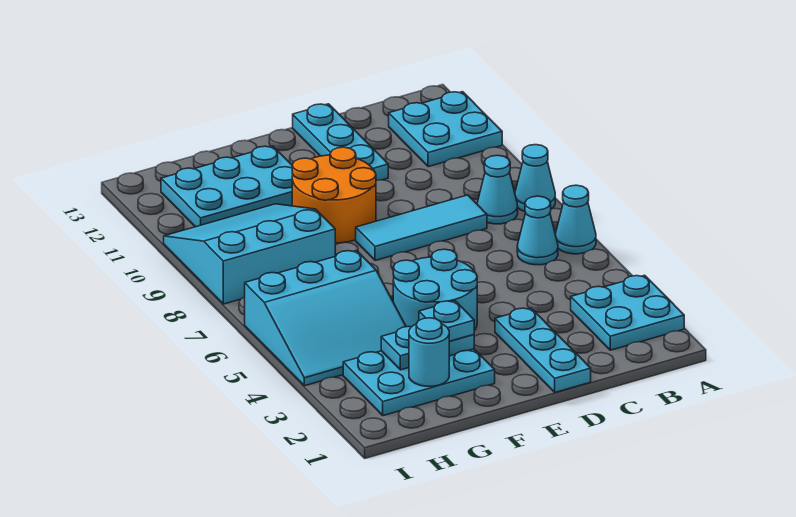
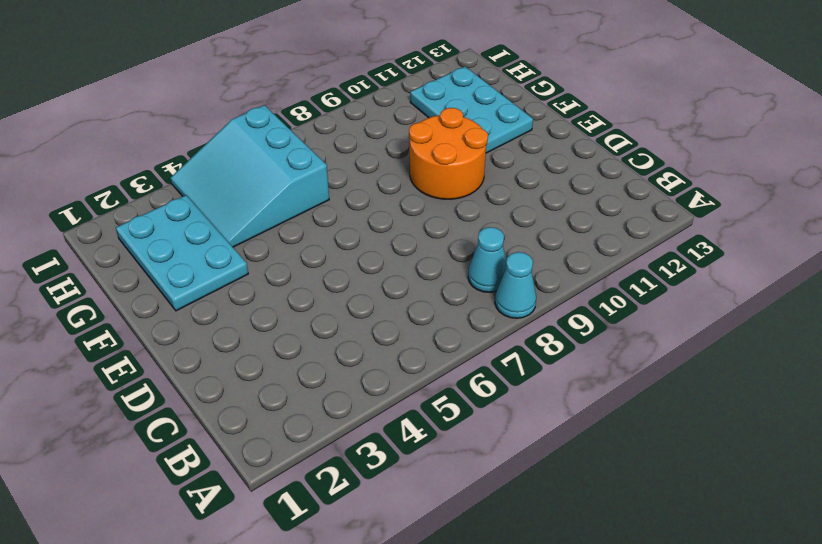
none -> cyan 2x2 plate [571,275,684,350]
none -> cyan 1x1 cone [555,185,596,254]
none -> cyan 2x2 plate [389,92,502,167]

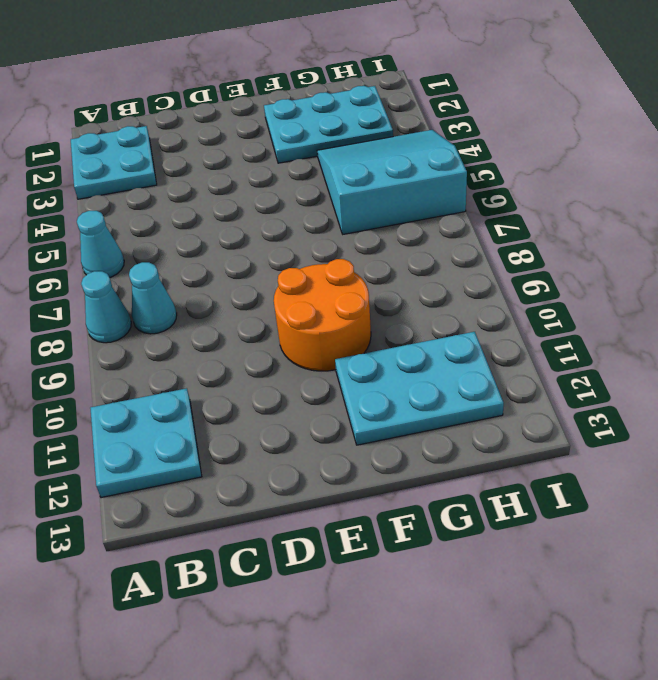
none -> cyan 1x1 cone [517,196,558,265]
none -> cyan 1x3 tile [356,195,487,261]
none -> cyan 1x3 plate [495,308,591,392]

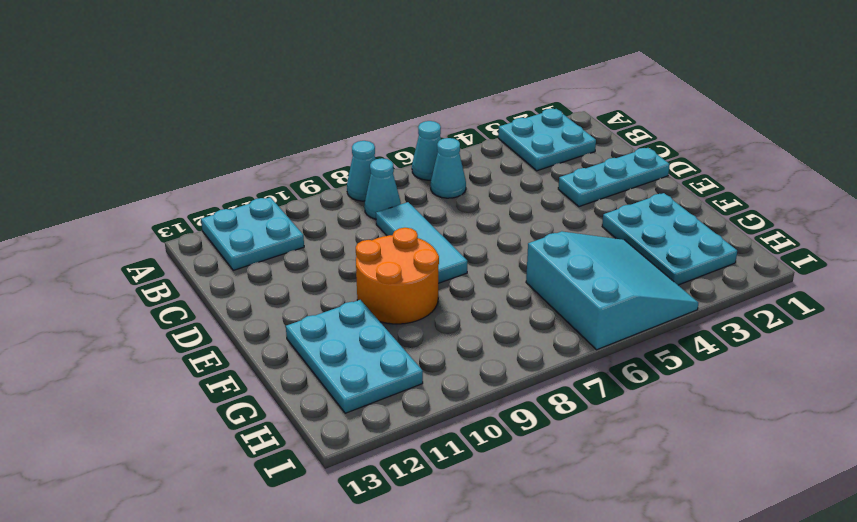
none -> cyan 1x3 plate [293,104,388,180]
none -> cyan 2x2 round brick [393,249,477,331]
none -> cyan 3x3 slope [164,204,335,304]

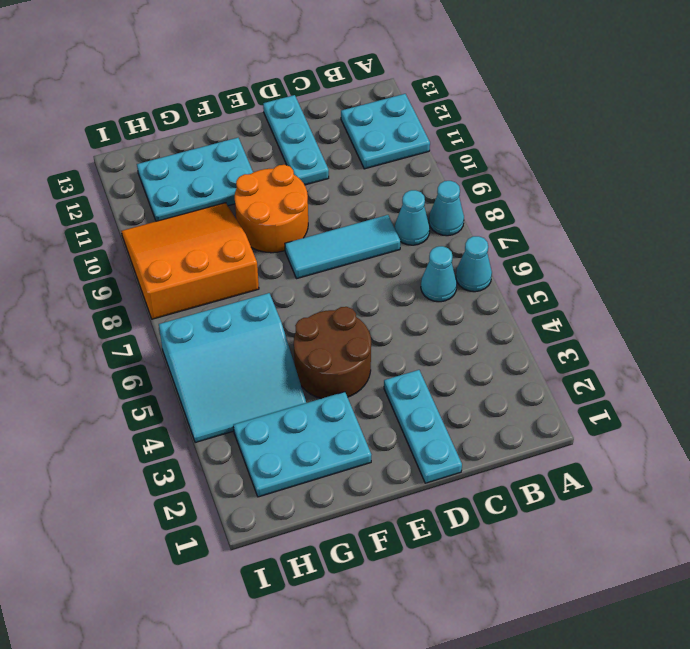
brown 2x2 round brick [294,307,371,399] -> cyan 2x2 round brick [393,249,477,331]
orange 3x3 slope [122,203,259,319] -> cyan 3x3 slope [164,204,335,304]
none -> cyan 2x2 plate [571,275,684,350]
none -> cyan 1x2 plate [381,326,474,370]
none -> cyan 1x1 round brick [409,318,449,386]

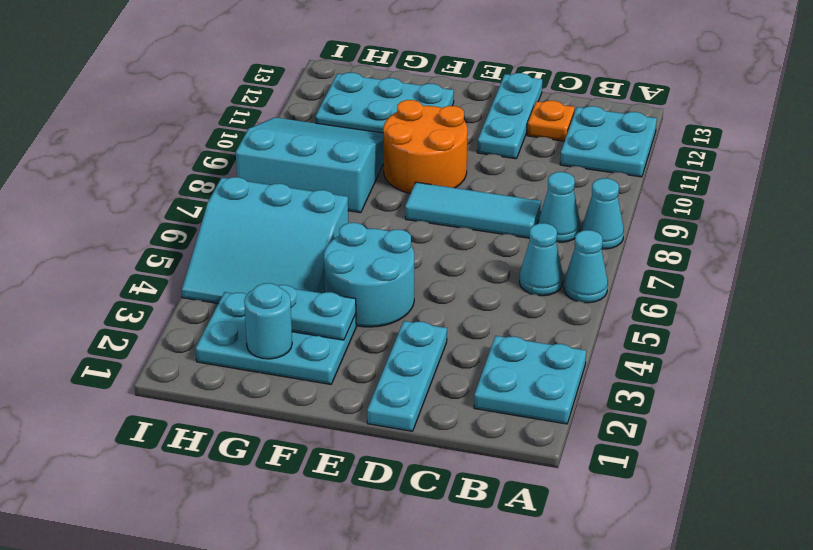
orange 1x1 plate [527,101,575,141] -> none
none -> cyan 1x1 plate [419,301,474,341]

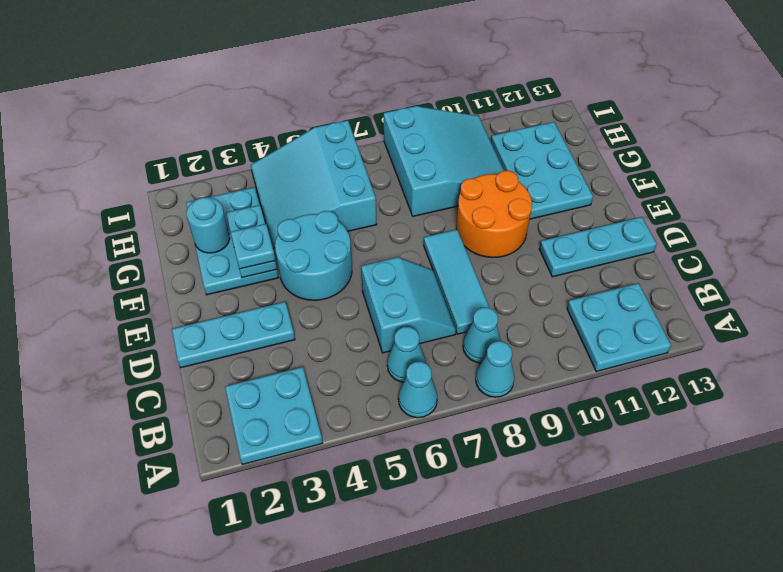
cyan 2x2 slope [361,257,456,353] -> none

